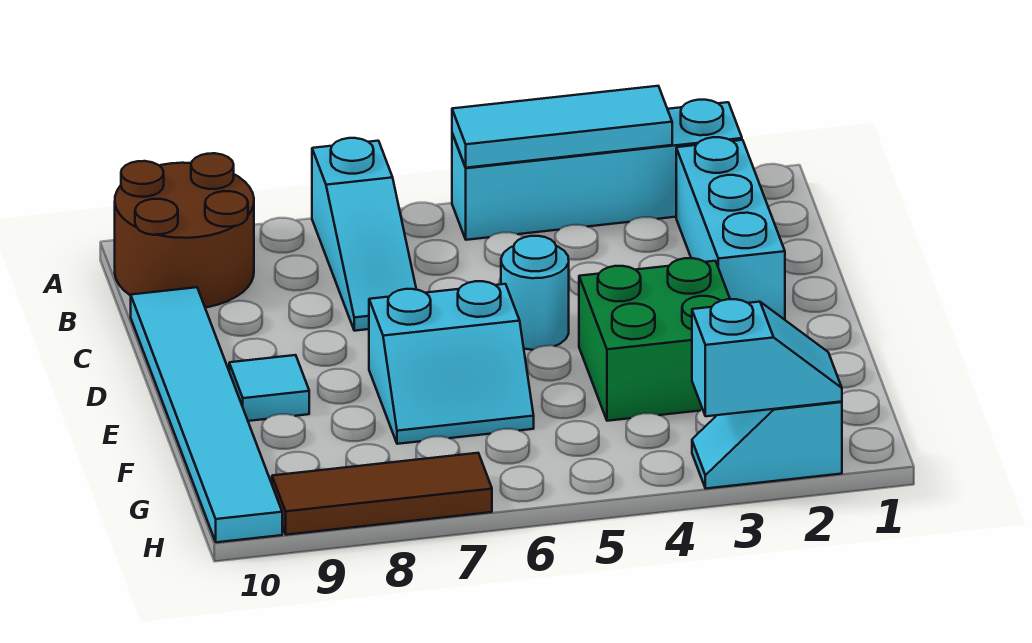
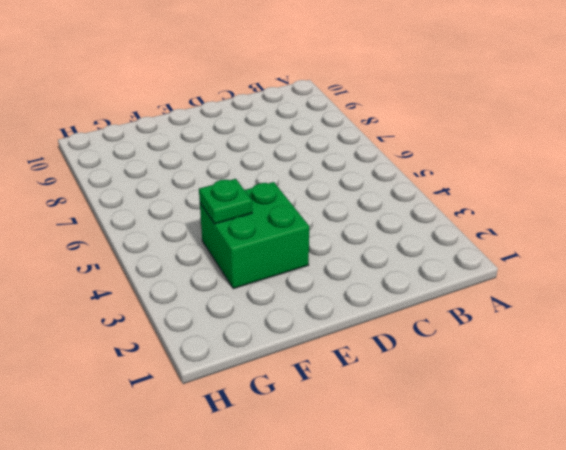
green 1x1 plate [199,179,252,224] -> none
none -> cyan 1x4 brick [452,100,742,240]
none -> cyan 1x3 slope [312,138,416,331]
none -> brown 2x2 round brick [115,153,254,307]

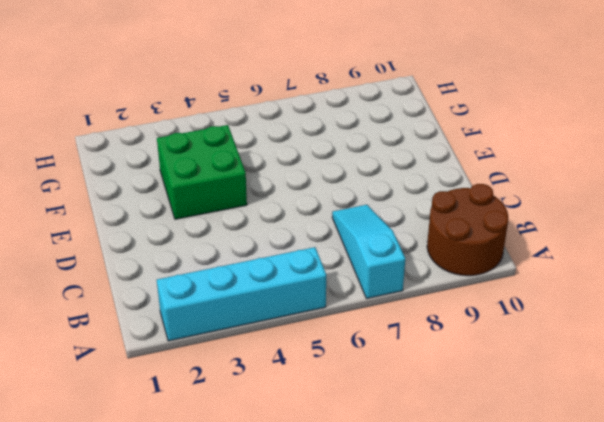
none -> cyan 1x3 brick [676,137,785,320]
none -> cyan 1x6 tile [131,287,282,542]
none -> cyan 1x1 round brick [501,236,569,350]

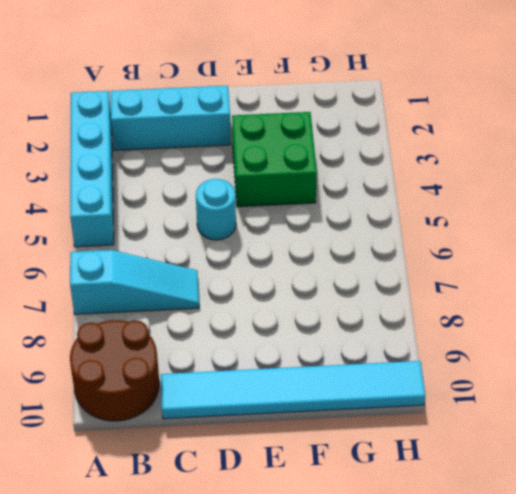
none -> cyan 2x2 slope [369,281,534,444]
none -> cyan 1x1 tile [229,355,309,421]
none -> cyan 1x2 slope [692,402,842,489]

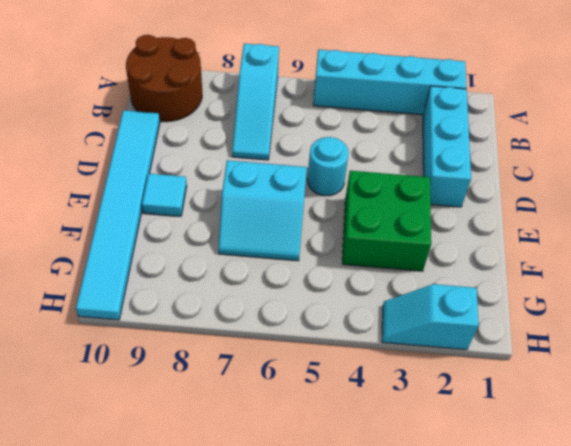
none -> brown 1x3 tile [272,453,492,535]
none -> cyan 1x3 tile [452,86,672,168]
none -> cyan 1x2 slope [692,299,842,416]

